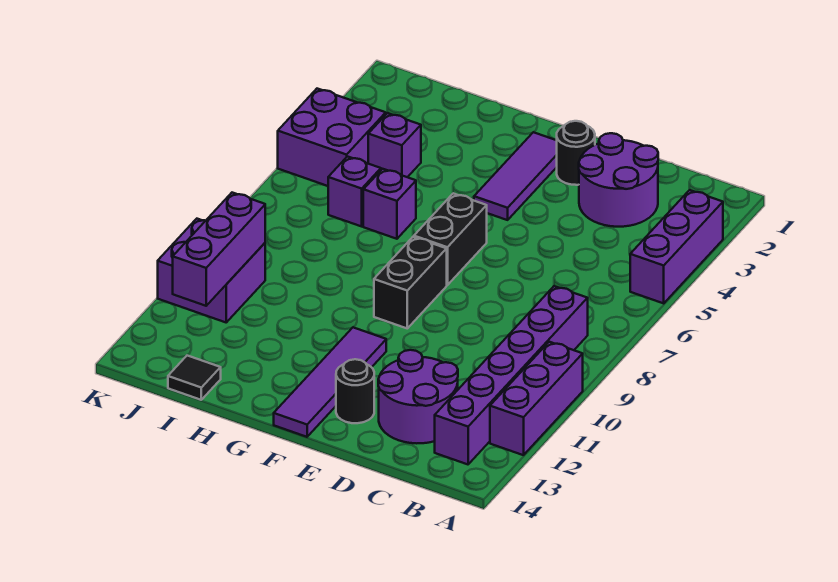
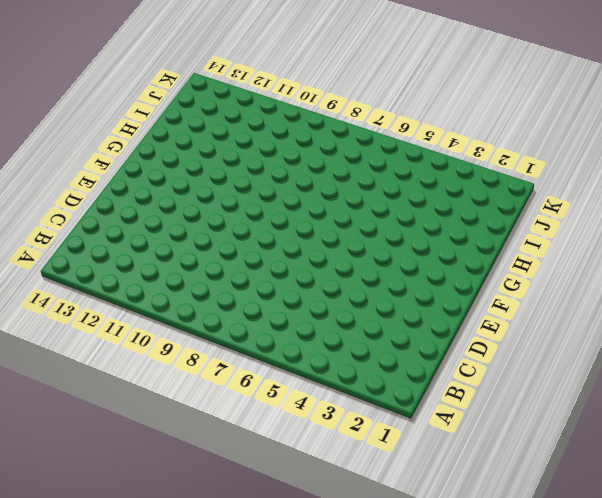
none -> purple 1x3 brick [630,190,723,303]
none -> purple 1x3 brick [490,342,583,455]
none -> purple 1x6 brick [435,286,588,464]

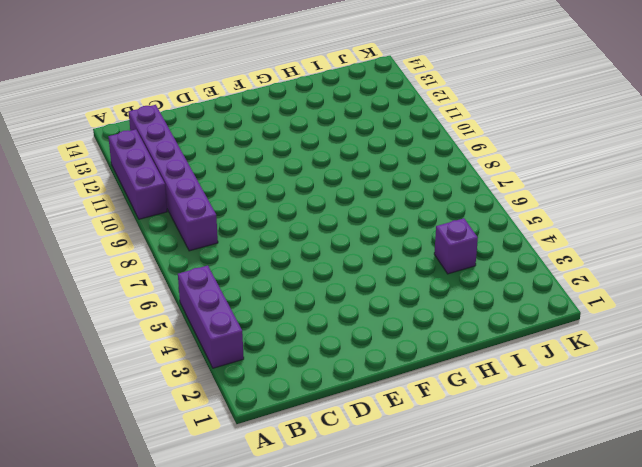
none -> purple 2x2 round brick [579,133,658,227]
none -> purple 2x2 round brick [378,350,458,443]
none -> black 1x1 round brick [557,121,595,185]

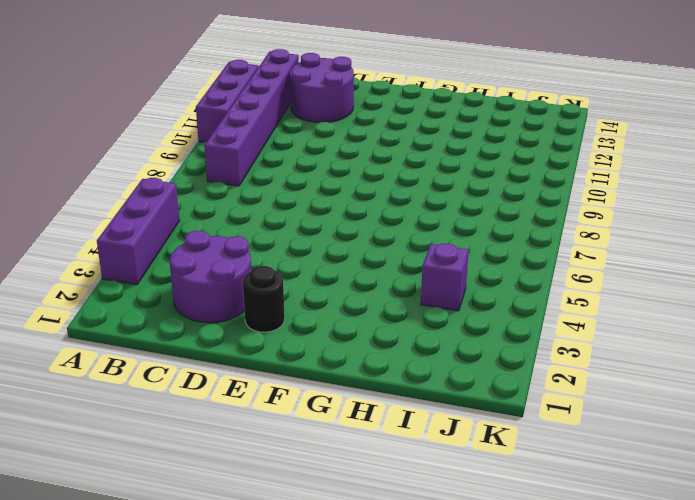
none -> black 1x1 round brick [336,359,374,423]
none -> purple 1x3 tile [474,132,557,220]
none -> black 1x2 brick [414,193,487,285]

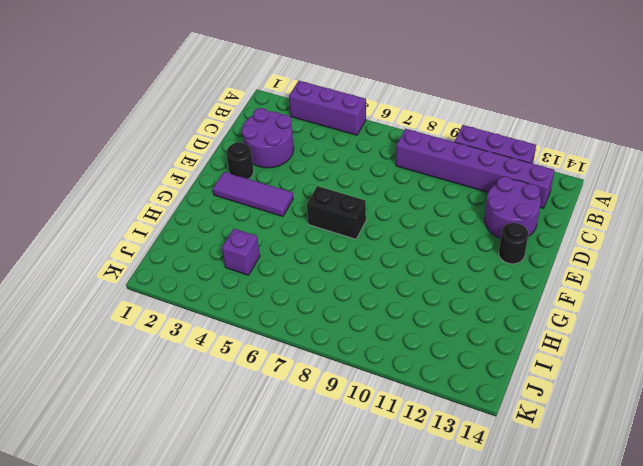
none -> black 1x2 brick [374,237,447,328]
none -> purple 1x4 tile [274,327,386,437]
none -> purple 1x1 brick [363,169,416,239]

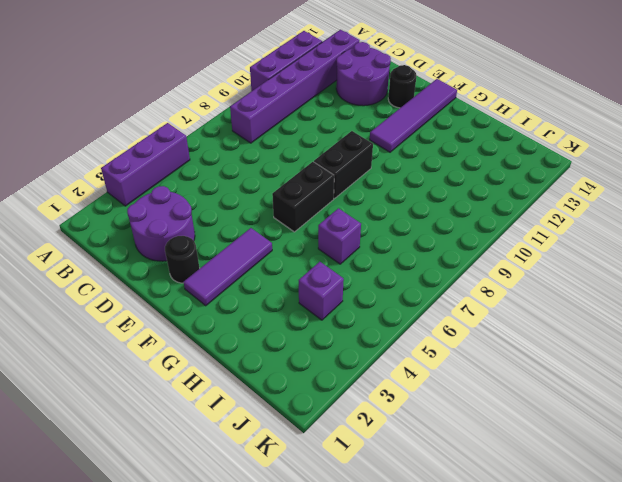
none -> purple 1x1 brick [328,157,381,226]
none -> black 1x1 tile [168,356,221,400]
none -> purple 2x2 brick [278,89,386,186]

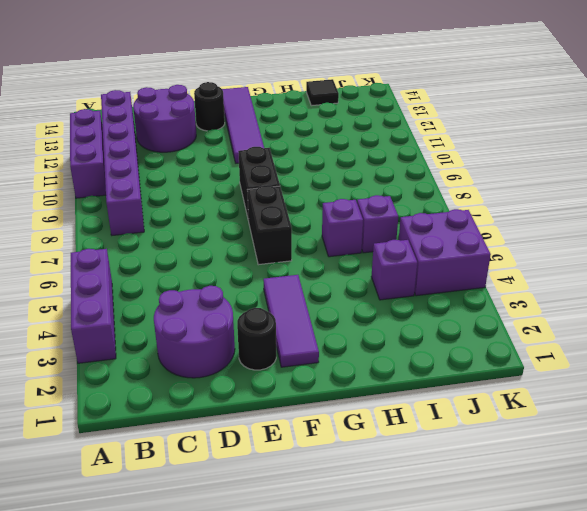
none -> purple 2x2 brick [158,219,265,322]
none -> purple 1x3 brick [173,193,265,306]

